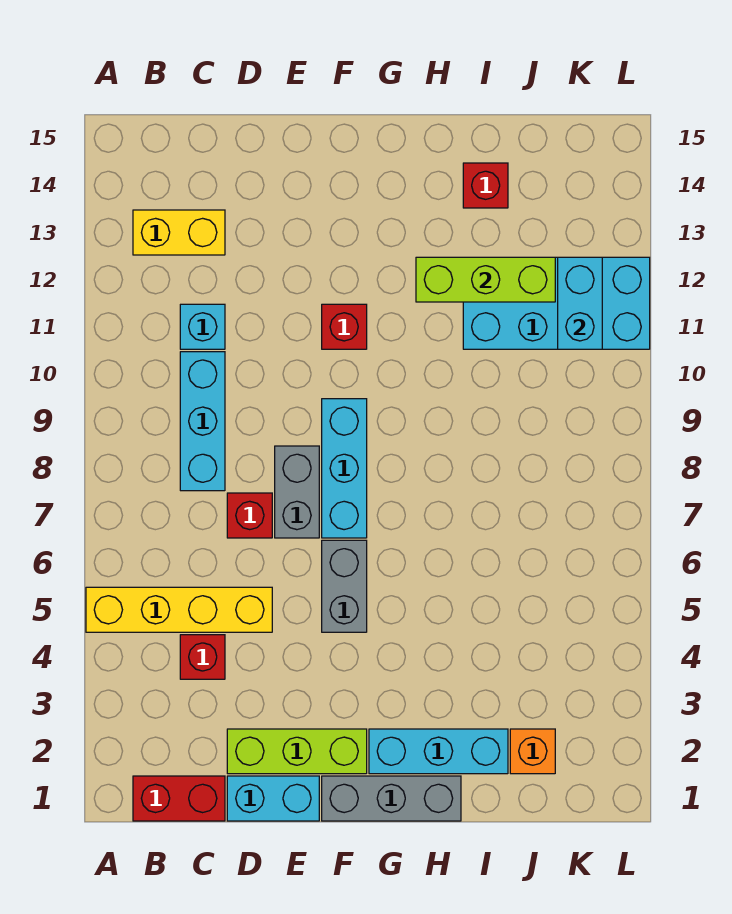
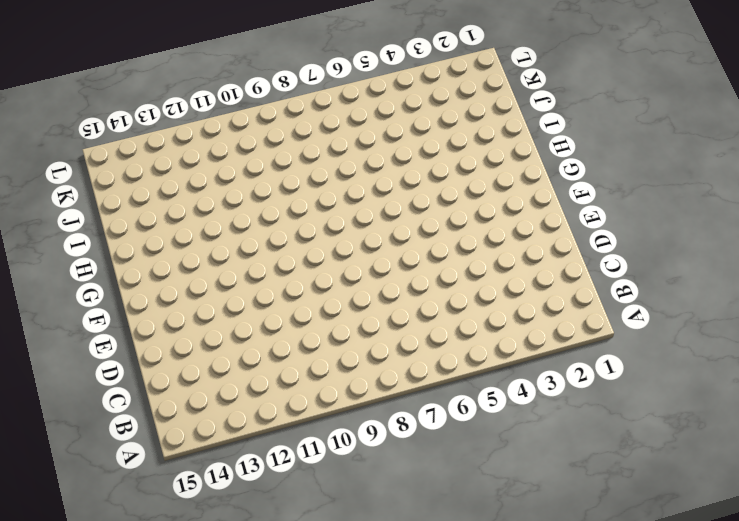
none -> yellow 1x4 brick [86,587,272,632]
none -> red 1x2 brick [133,776,225,821]
none -> yellow 1x2 brick [133,210,225,255]

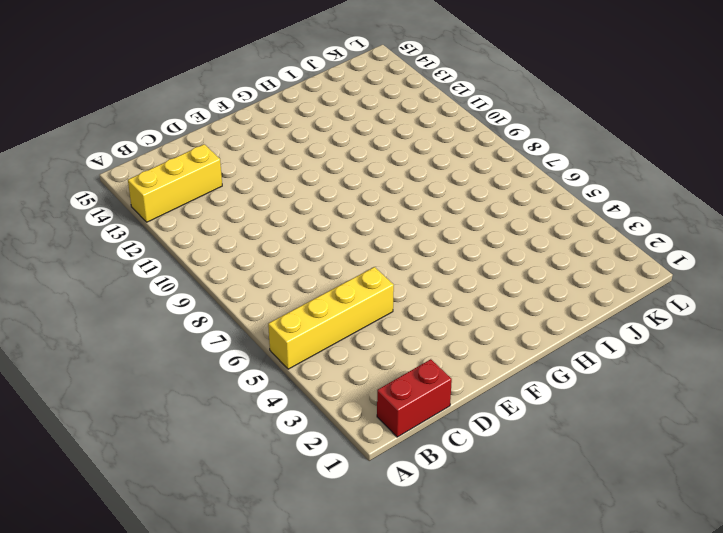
yellow 1x3 brick [128,144,222,222] -> yellow 1x2 brick [133,210,225,255]
none -> red 1x1 brick [180,635,225,679]
none -> cyan 1x3 brick [180,352,225,491]
none -> cyan 1x1 brick [180,304,225,349]

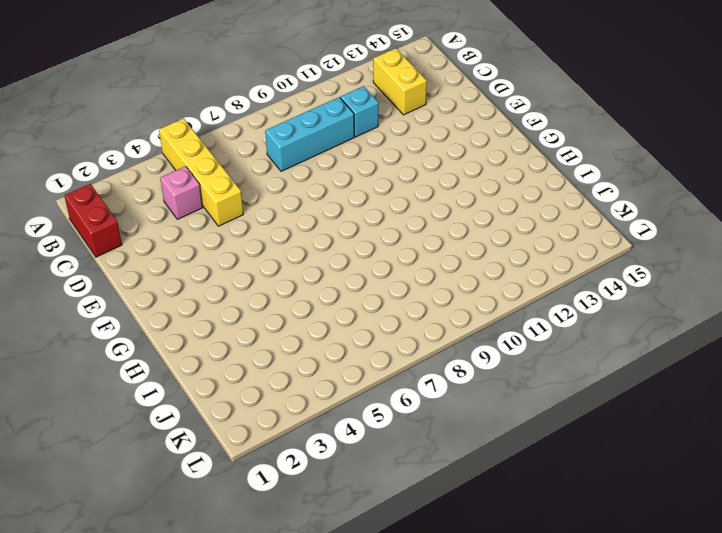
pink 1x1 brick [160,166,203,219] -> red 1x1 brick [180,635,225,679]
none -> cyan 1x2 brick [227,776,319,821]
none -> lime 1x3 brick [227,729,367,774]
none -> red 1x1 brick [227,493,272,538]

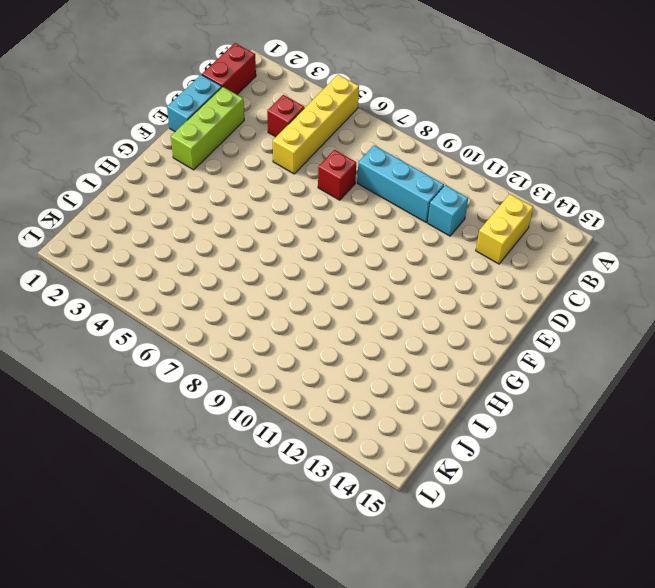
none -> grey 1x2 brick [275,446,319,538]
none -> grey 1x3 brick [322,776,461,821]
none -> grey 1x2 brick [322,540,367,632]

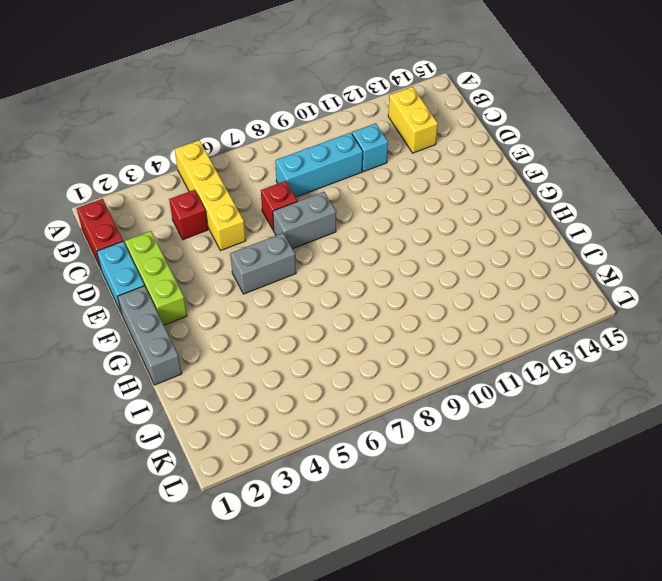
none -> cyan 1x3 brick [322,399,367,538]
none -> red 1x1 brick [322,304,367,349]
none -> cyan 1x3 brick [369,729,508,774]

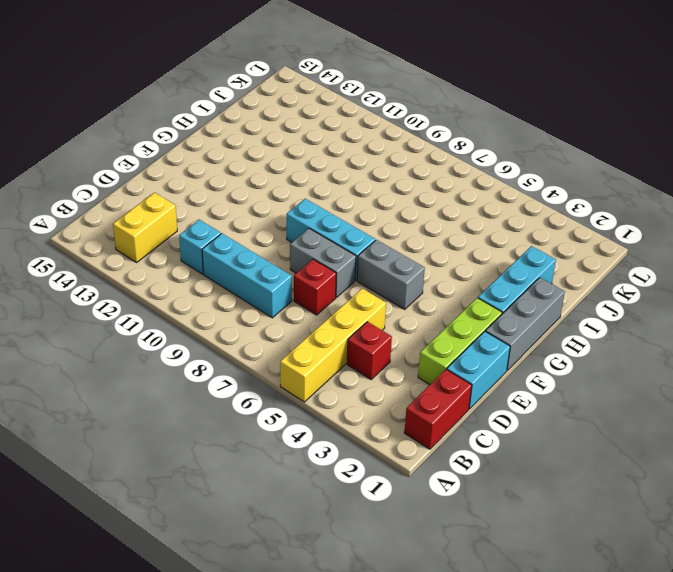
none -> red 1x1 brick [322,304,367,349]
none -> cyan 2x4 brick [463,257,650,349]
none -> red 1x1 brick [463,163,508,208]

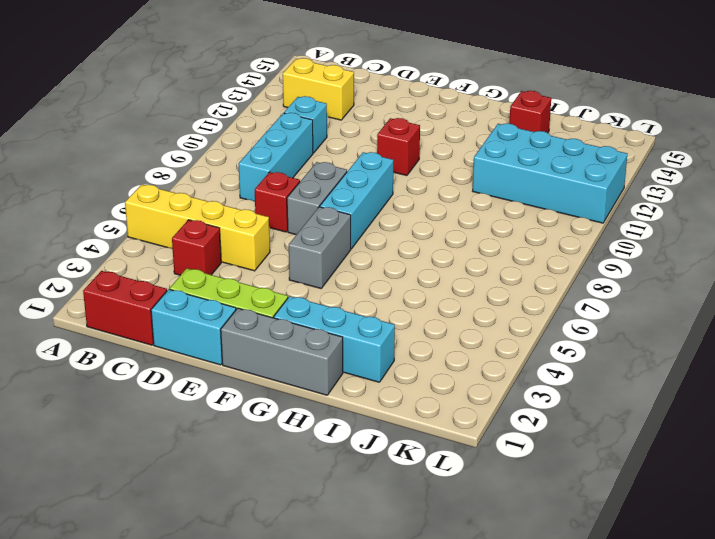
none -> orange 1x1 brick [510,729,555,774]
none -> lime 1x3 brick [416,257,555,302]
none -> cyan 1x2 brick [558,257,602,349]

